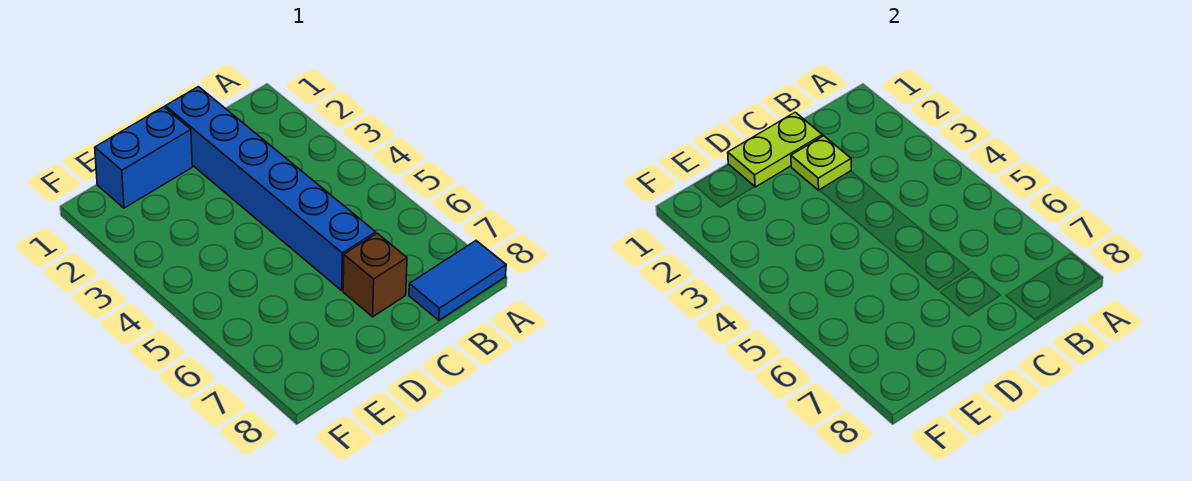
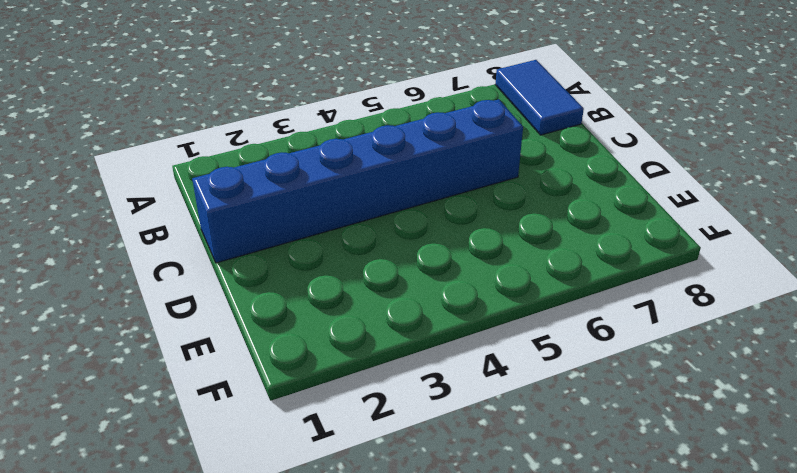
none -> brown 1x1 brick [343,233,407,317]
none -> blue 1x2 brick [95,107,192,208]

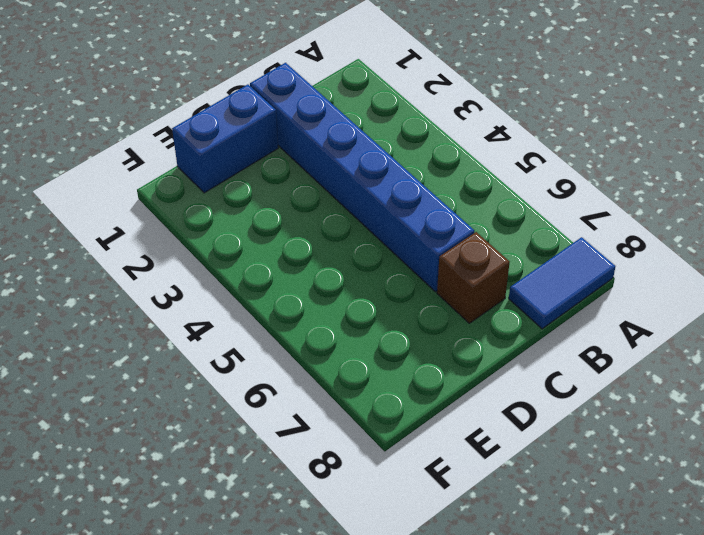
none -> lime 1x2 plate [728,112,822,187]
none -> lime 1x1 plate [791,136,851,190]

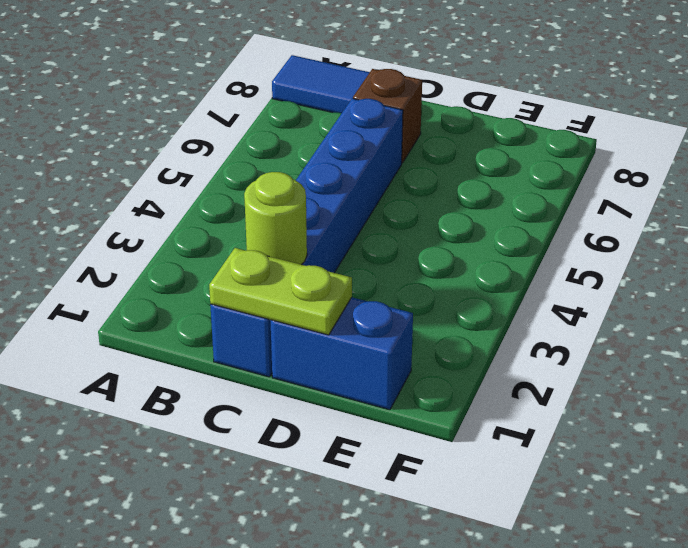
lime 1x1 round brick [244,172,307,265] -> lime 1x1 plate [791,136,851,190]

